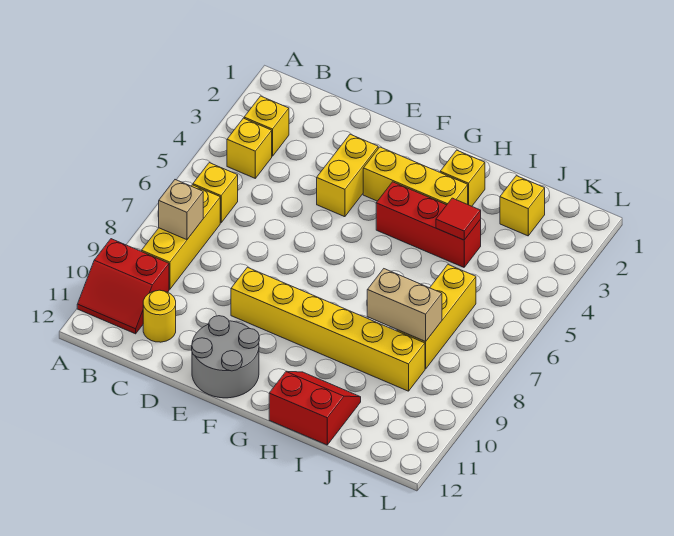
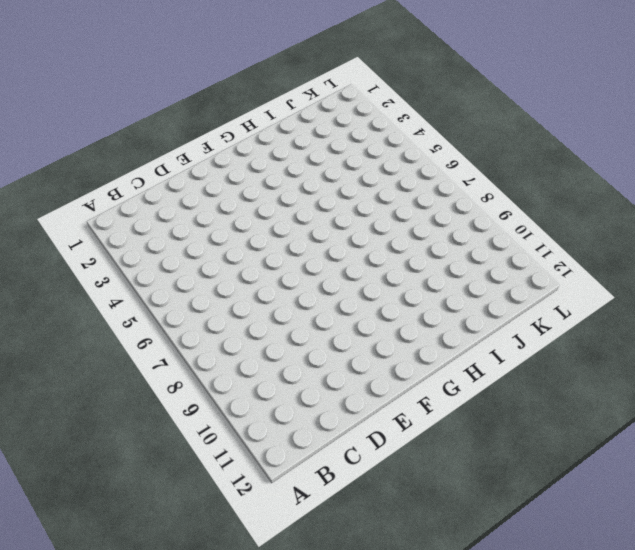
none -> red 2x2 slope [77,239,169,334]
none -> yellow 1x1 brick [244,96,289,156]
none -> yellow 1x1 brick [227,118,272,178]

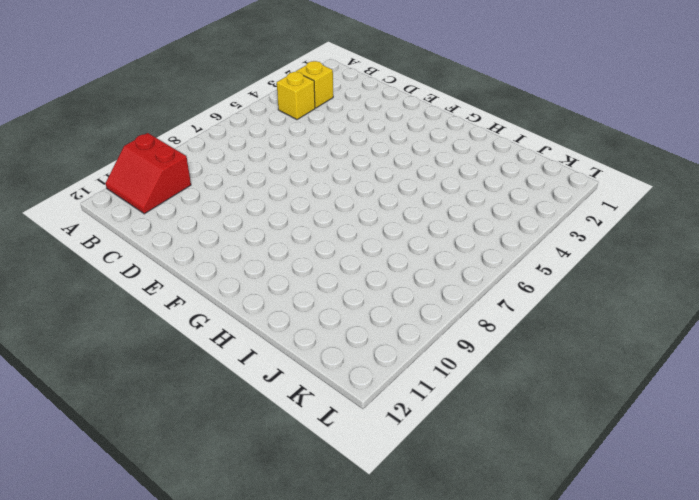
none -> yellow 1x1 brick [193,163,238,223]
none -> yellow 1x3 brick [142,185,220,289]
none -> yellow 1x1 round brick [143,290,176,342]

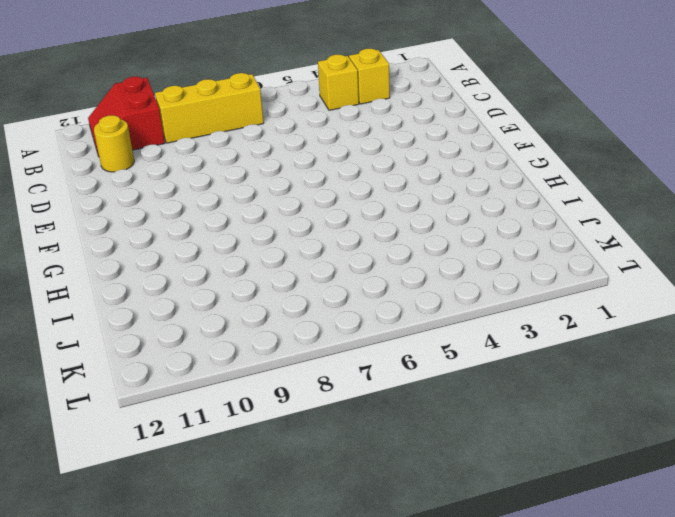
none -> yellow 1x1 brick [193,163,238,223]
none -> yellow 1x2 brick [317,134,378,217]
none -> yellow 1x6 brick [231,267,425,391]

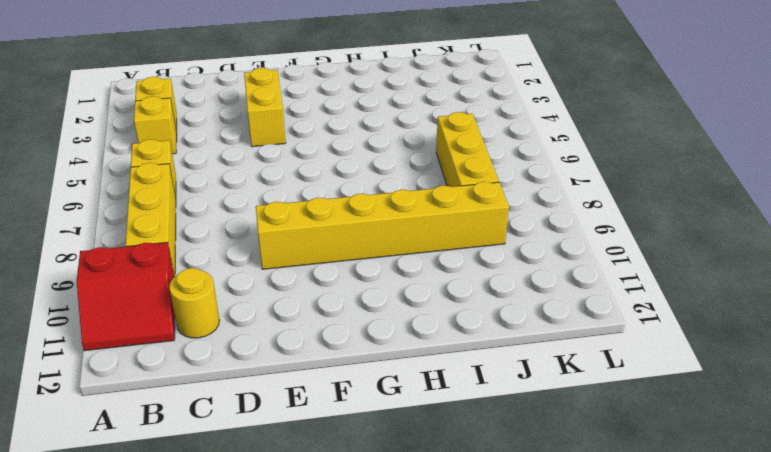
none -> grey 2x2 round brick [192,316,259,398]
none -> yellow 1x3 brick [363,147,468,205]
none -> red 1x3 brick [376,182,481,267]

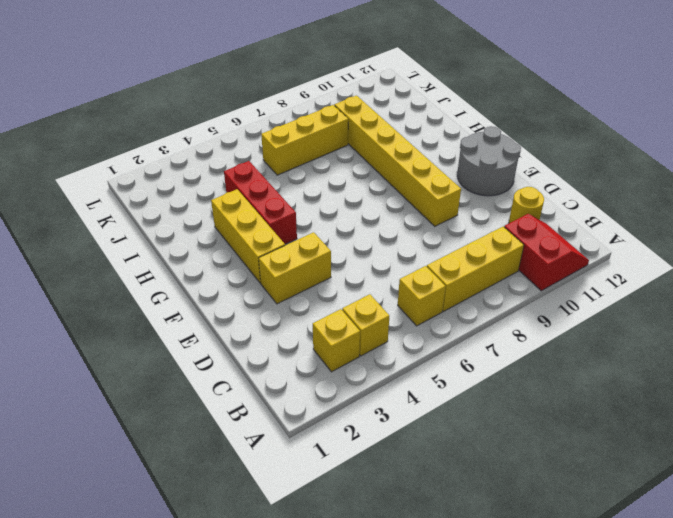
none -> yellow 1x1 brick [440,150,485,206]
none -> red 2x2 slope [269,371,361,445]
none -> yellow 1x1 brick [500,176,545,236]

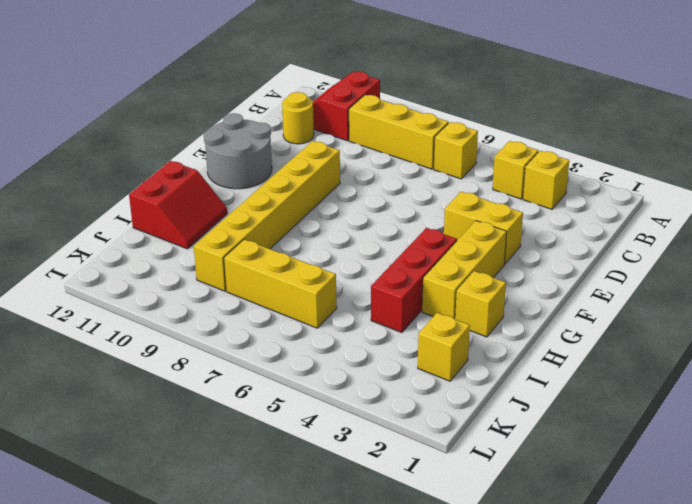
none -> tan 1x1 brick [159,180,203,240]
none -> red 1x1 tile [436,198,481,240]
none -> tan 1x2 brick [367,269,442,342]

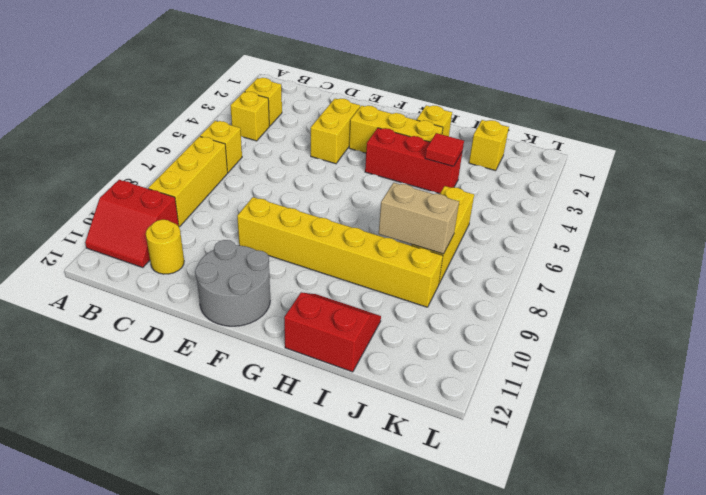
none -> tan 1x1 brick [159,180,203,240]

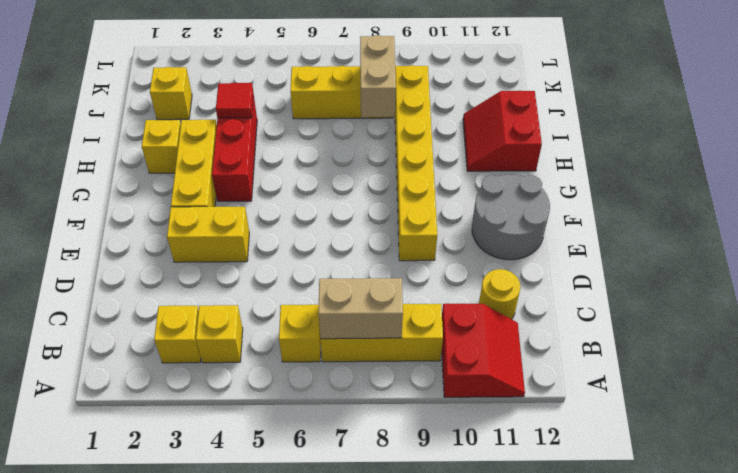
tan 1x2 brick [318,278,403,339] -> tan 1x1 brick [159,180,203,240]

